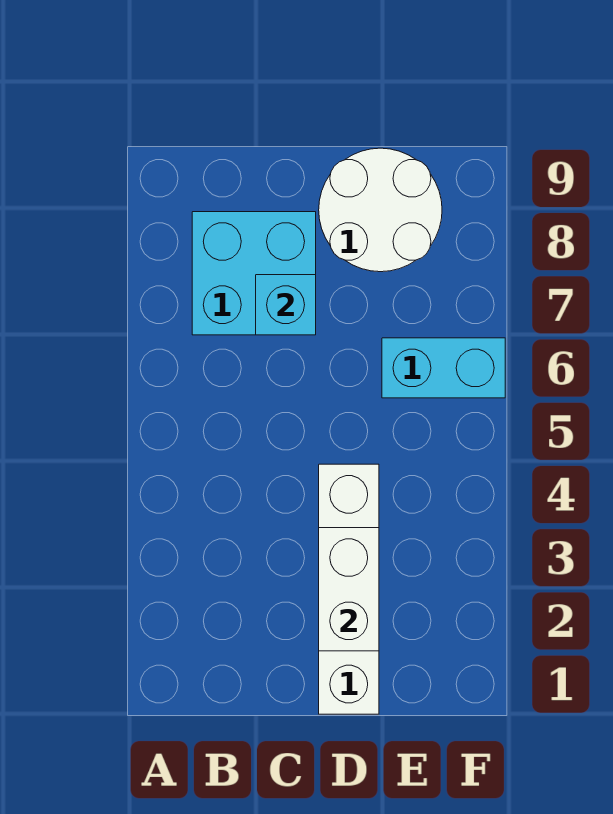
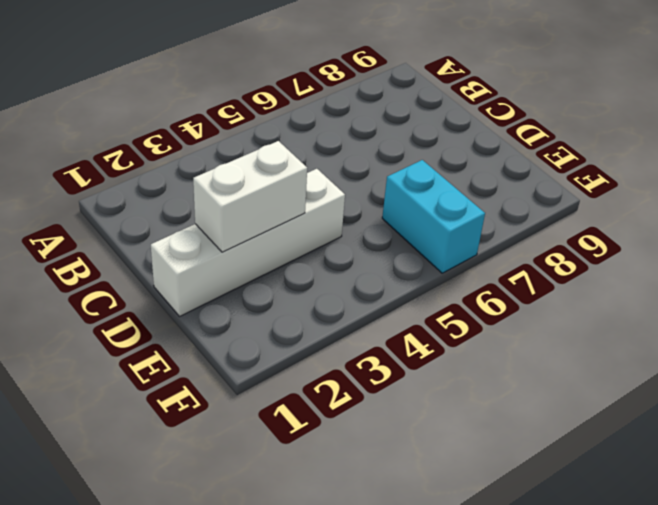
none -> cyan 2x2 brick [192,212,316,335]
none -> white 2x2 round brick [319,148,442,272]

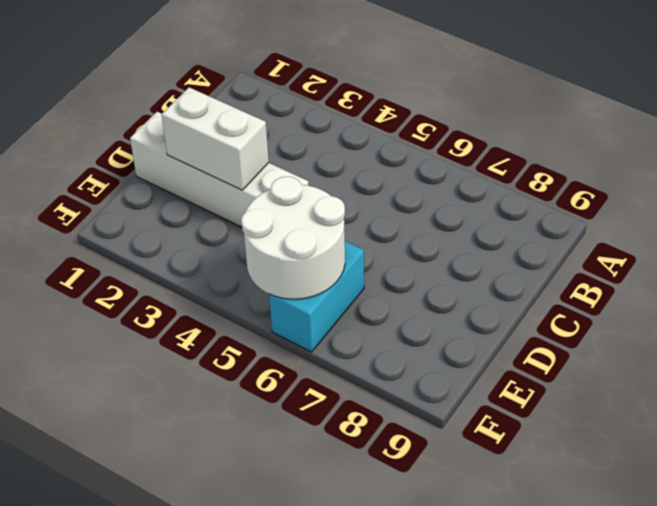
white 2x2 round brick [241,177,345,299] -> white 2x2 round brick moved to [319,148,442,272]
none -> cyan 2x2 brick [192,212,316,335]
none -> cyan 1x1 brick [256,275,316,335]

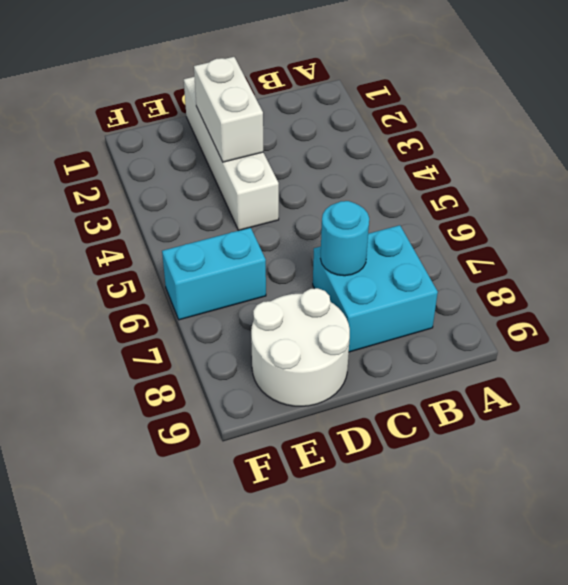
cyan 1x1 round brick [321,201,369,276] -> cyan 1x1 brick [256,275,316,335]

